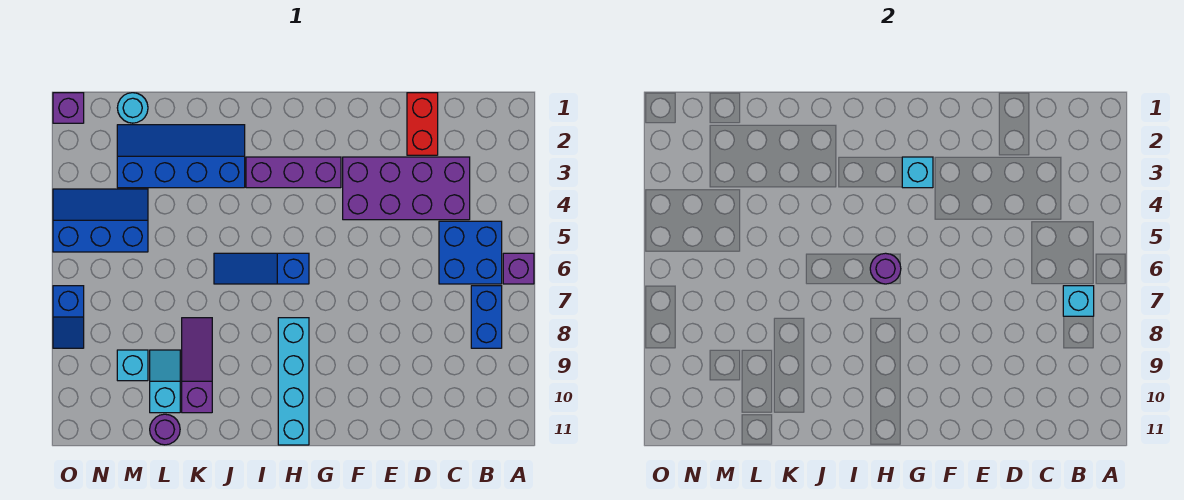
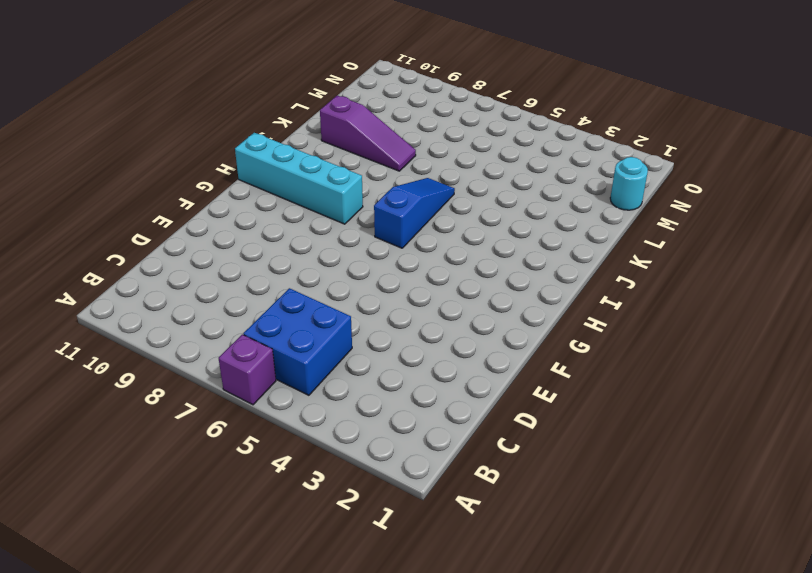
none -> blue 1x2 brick [471,286,502,348]
none -> purple 2x4 brick [343,157,470,220]
none -> red 1x2 brick [407,93,438,155]

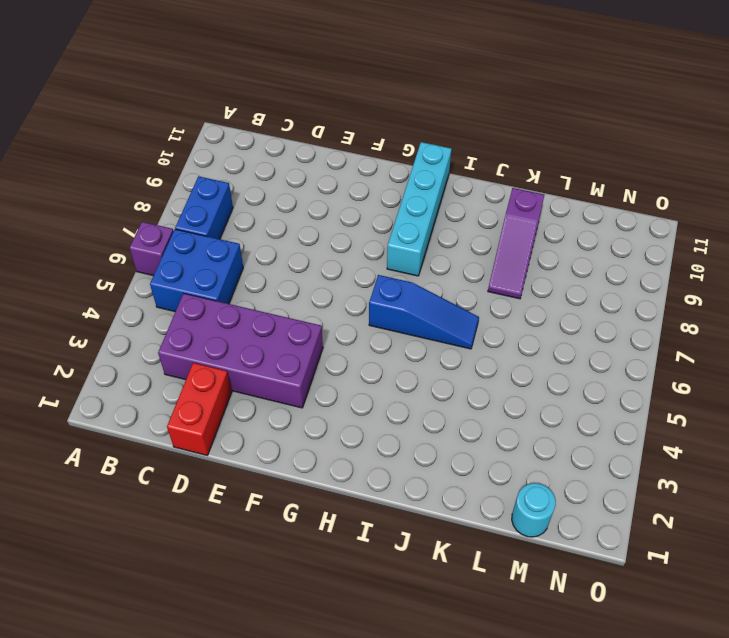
none -> purple 1x3 brick [246,157,341,188]
none -> blue 2x4 slope [117,125,245,188]
none -> cyan 1x2 slope [150,350,180,413]

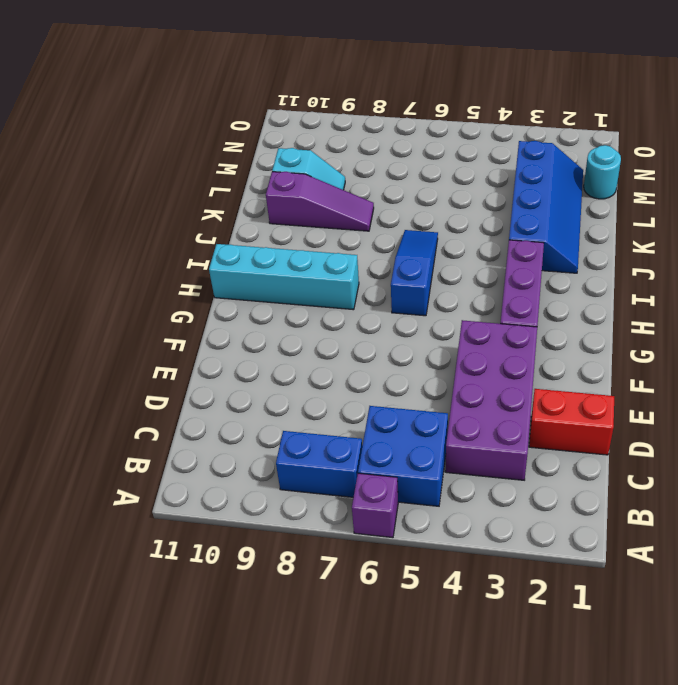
none -> purple 1x1 round brick [150,414,180,445]
none -> blue 2x3 slope [53,189,148,252]
none -> cyan 1x1 brick [117,350,148,381]

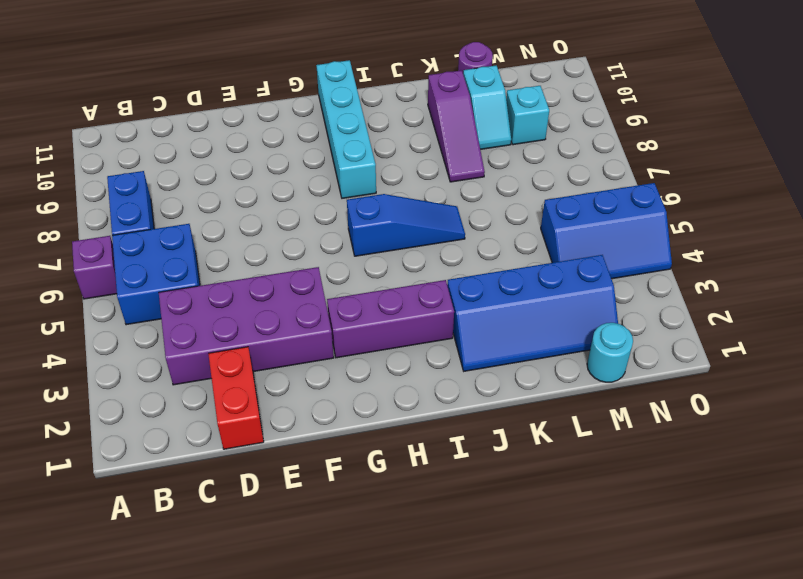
none -> purple 1x1 brick [53,93,84,123]
none -> blue 1x2 slope [53,286,84,348]
none -> cyan 1x1 brick [1063,286,1094,316]

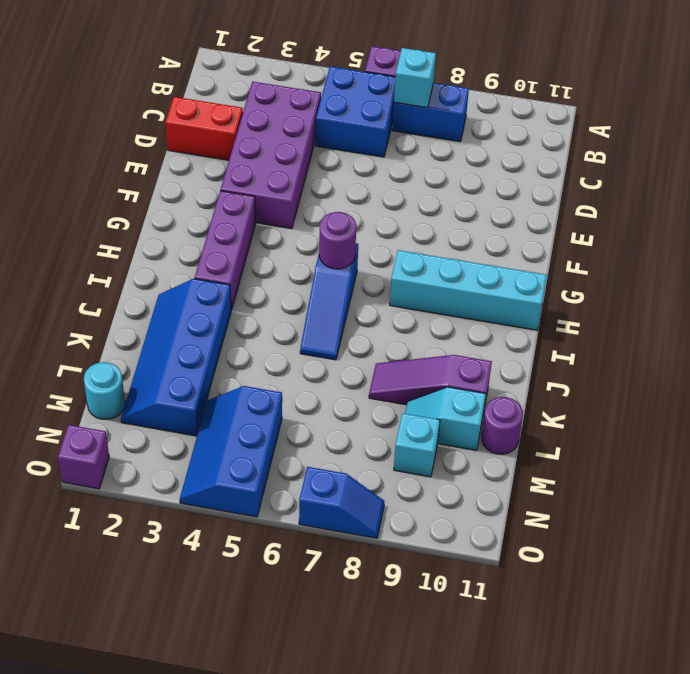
none -> cyan 1x1 brick [902,157,933,188]

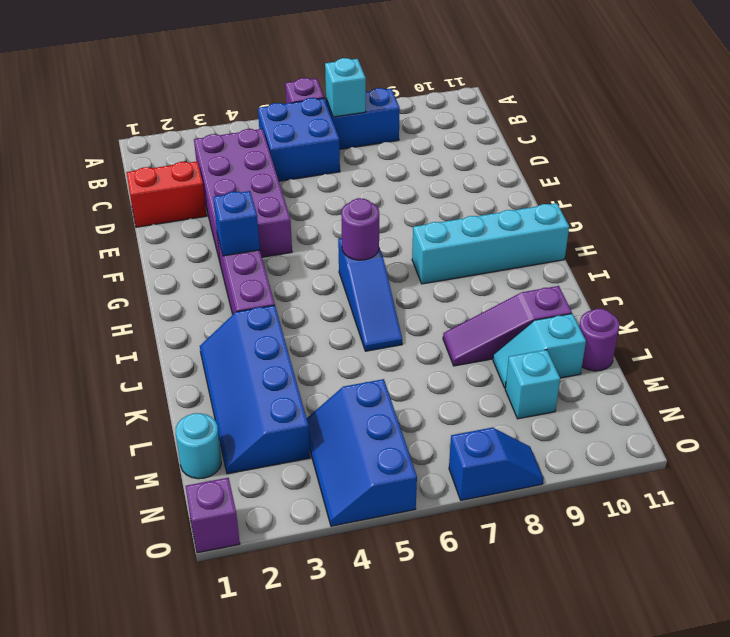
blue 1x1 brick [213,191,260,256] -> cyan 1x1 brick [902,157,933,188]

